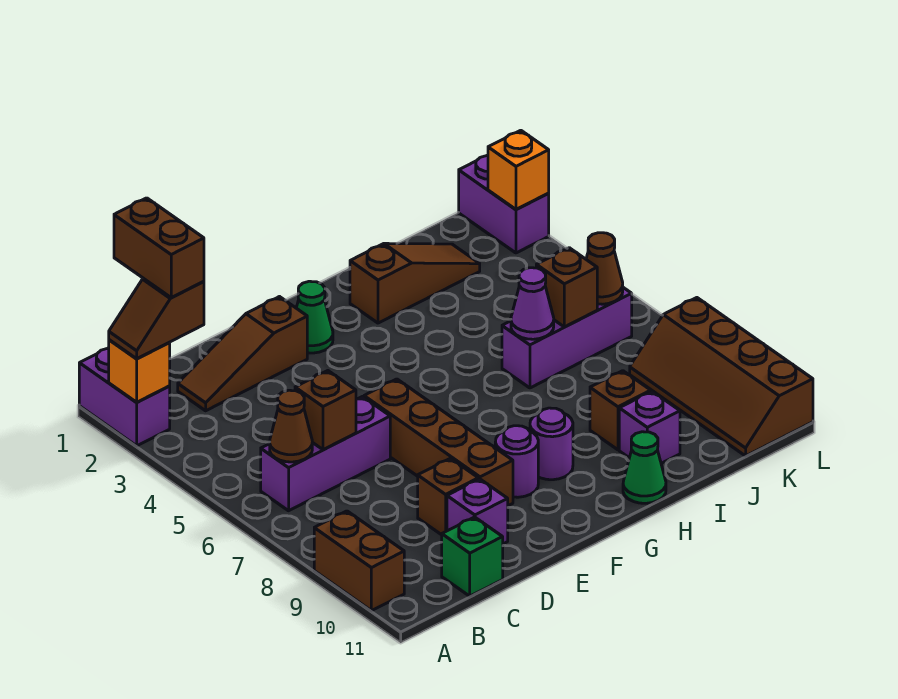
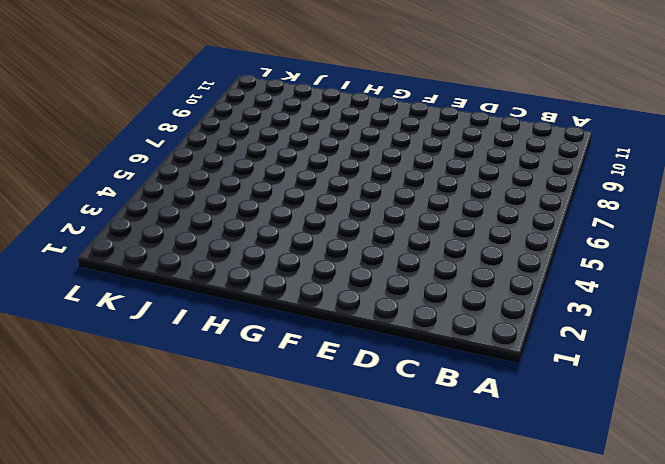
none -> purple 1x2 brick [79,348,170,446]
none -> brown 1x2 brick [314,511,404,611]
none -> purple 1x3 brick [261,397,390,511]

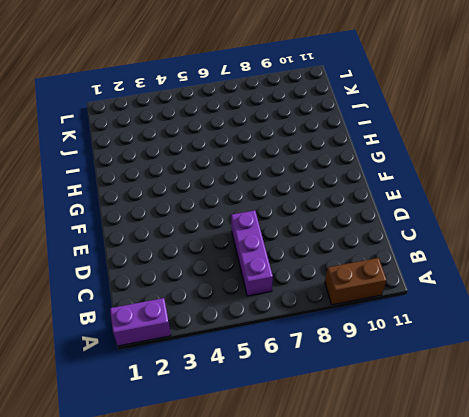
none -> brown 1x3 slope [178,297,307,411]
none -> green 1x1 brick [442,517,503,596]
none -> brown 1x1 brick [418,458,478,535]

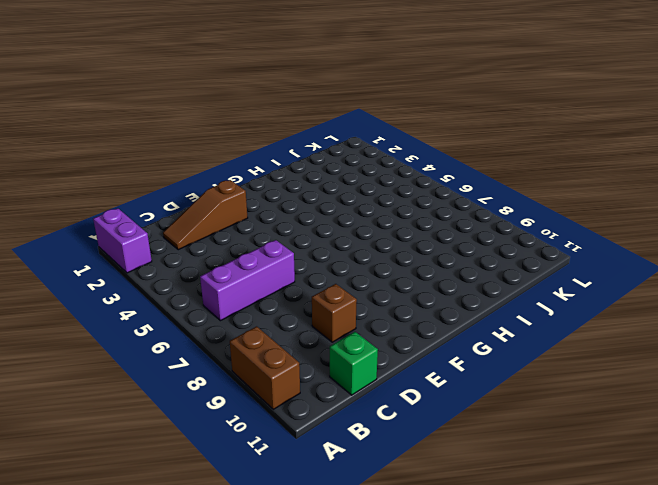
none -> purple 1x1 brick [447,479,508,544]
none -> brown 1x4 brick [364,379,513,506]
none -> green 1x1 cone [296,281,333,353]

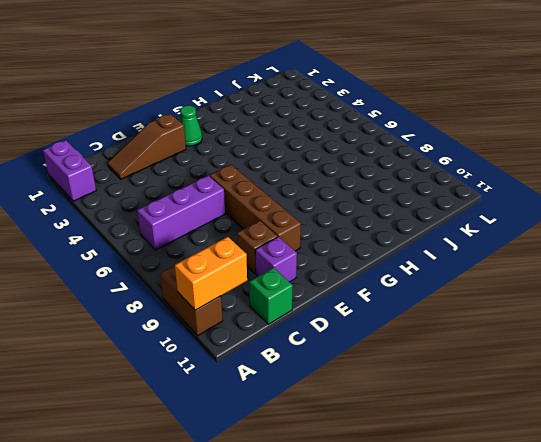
orange 1x2 brick [175,237,247,310] -> none
none -> purple 1x1 round brick [495,426,538,497]
none -> purple 1x1 round brick [530,408,573,480]
none -> brown 1x3 slope [350,243,480,323]

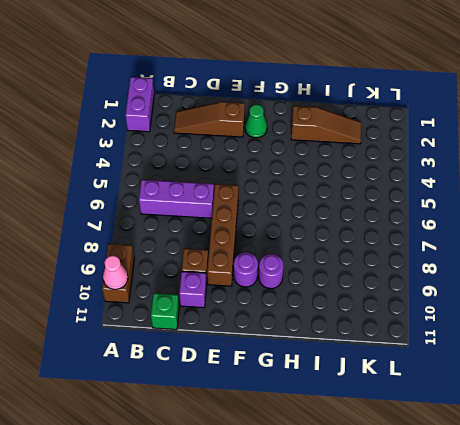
pink 1x1 cone [103,256,128,289] -> none
none -> green 1x1 cone [623,432,666,503]
none -> purple 1x3 brick [502,288,632,388]
none -> brown 1x1 brick [590,371,651,450]

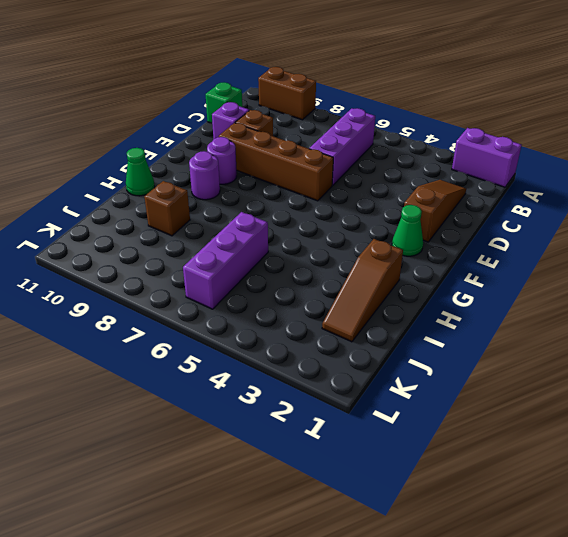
none -> purple 1x1 brick [619,391,680,463]
none -> brown 2x4 slope [630,298,813,456]
none -> purple 1x2 brick [459,155,549,253]

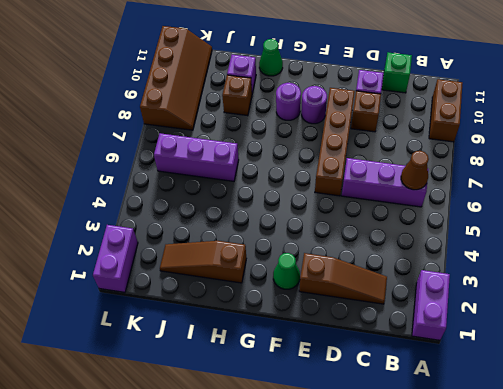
none -> orange 1x1 brick [109,340,170,402]
none -> brown 1x1 brick [295,371,356,450]
none -> purple 1x1 cone [511,268,554,339]

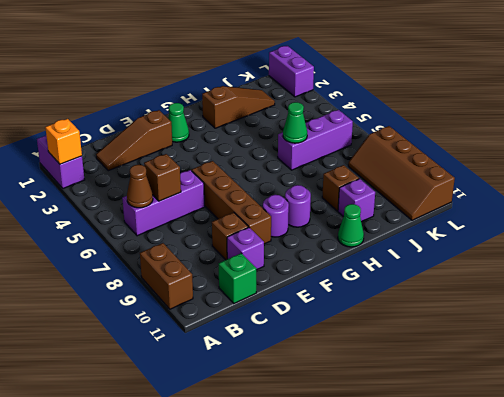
green 1x1 cone [283,102,307,143] -> purple 1x1 cone [511,268,554,339]
none -> brown 1x1 brick [536,248,597,327]
none -> brown 1x1 cone [586,233,623,304]
none -> orange 1x1 brick [488,130,549,210]

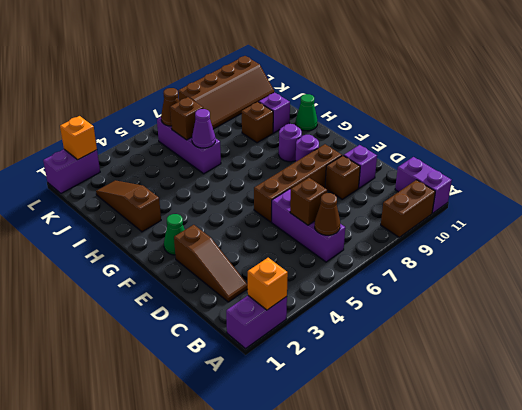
purple 1x2 brick [395,157,452,213] -> none
none -> green 1x1 brick [442,517,503,596]
none -> brown 1x2 slope [109,279,204,359]
none -> brown 1x2 brick [114,198,204,297]

